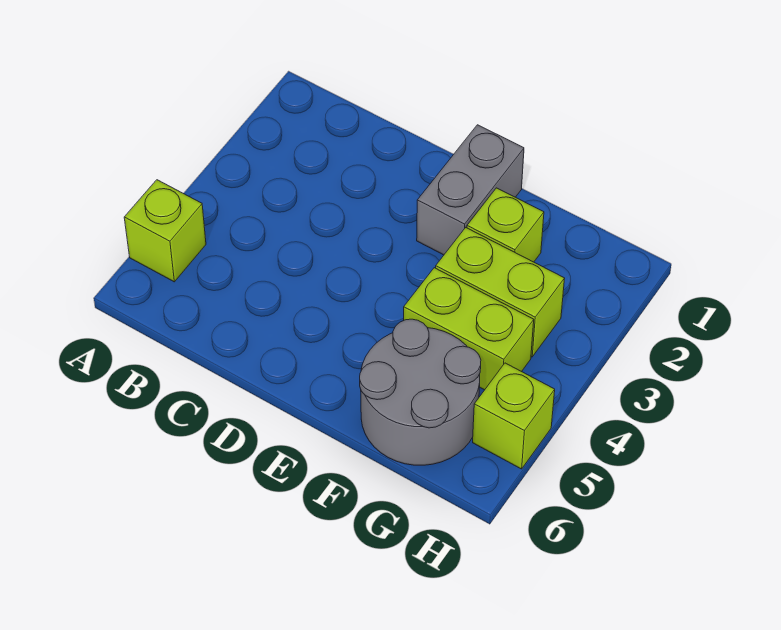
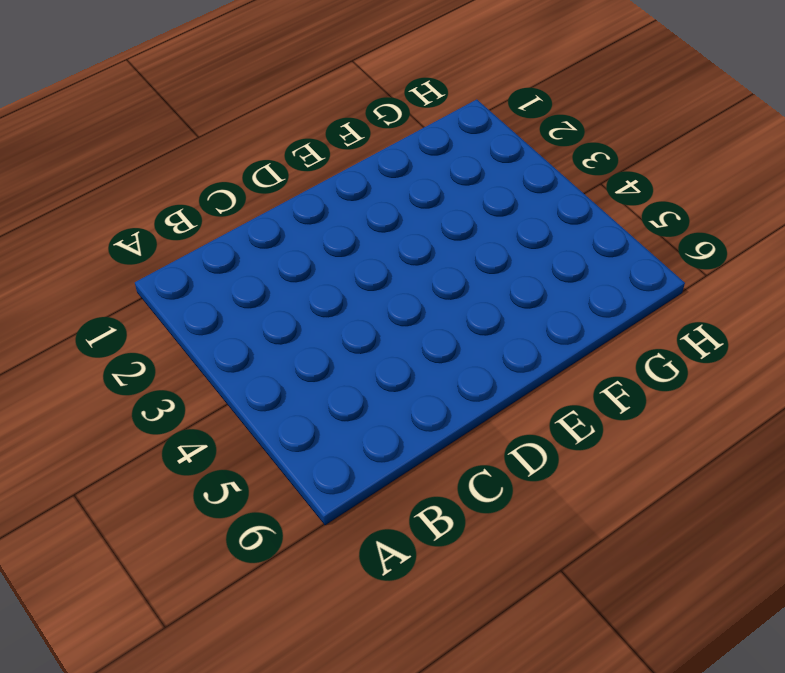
none -> lime 1x1 brick [124,180,206,282]
none -> grey 1x2 brick [417,125,524,255]

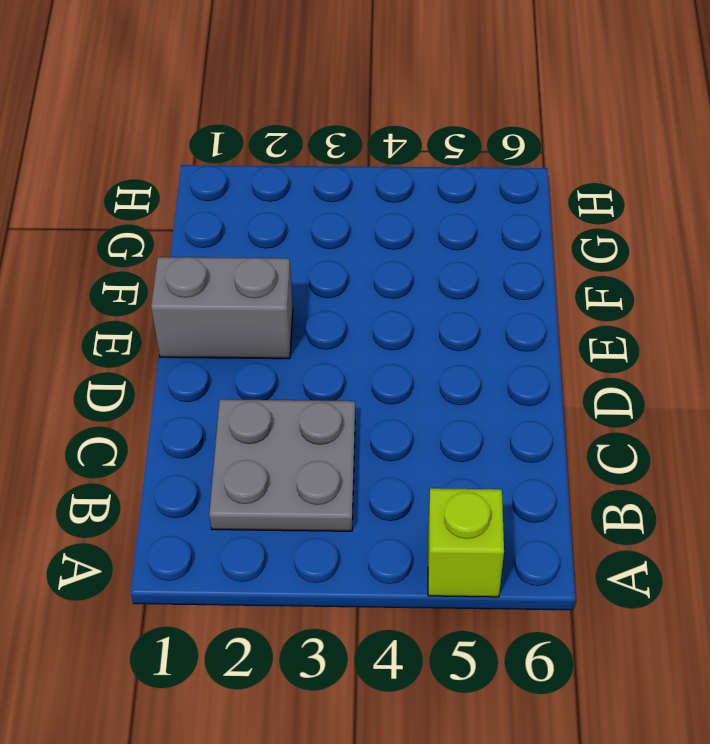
grey 2x2 plate [209,399,355,531] -> none
none -> lime 1x1 brick [467,188,544,262]
none -> lime 1x2 brick [436,228,565,357]

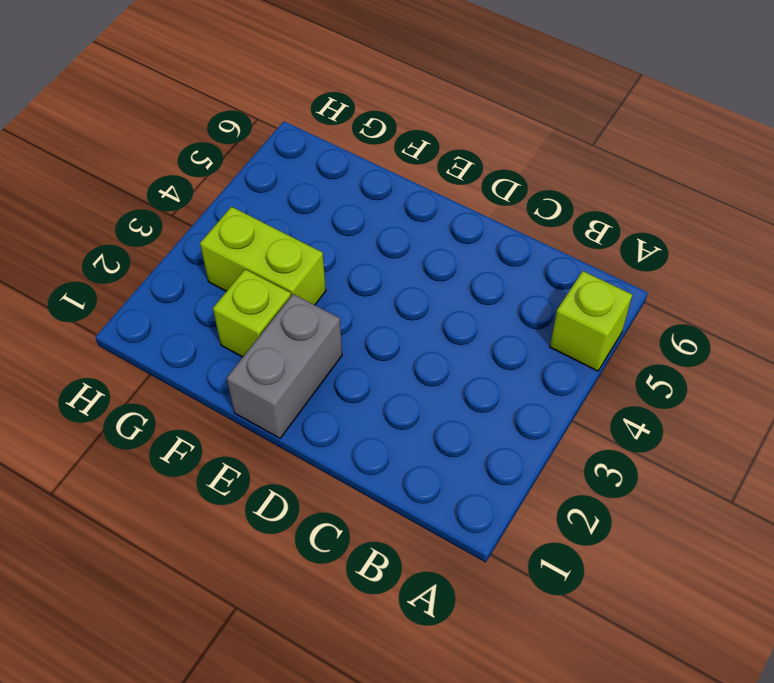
none -> lime 1x2 brick [404,268,534,390]
none -> grey 2x2 round brick [360,319,481,465]

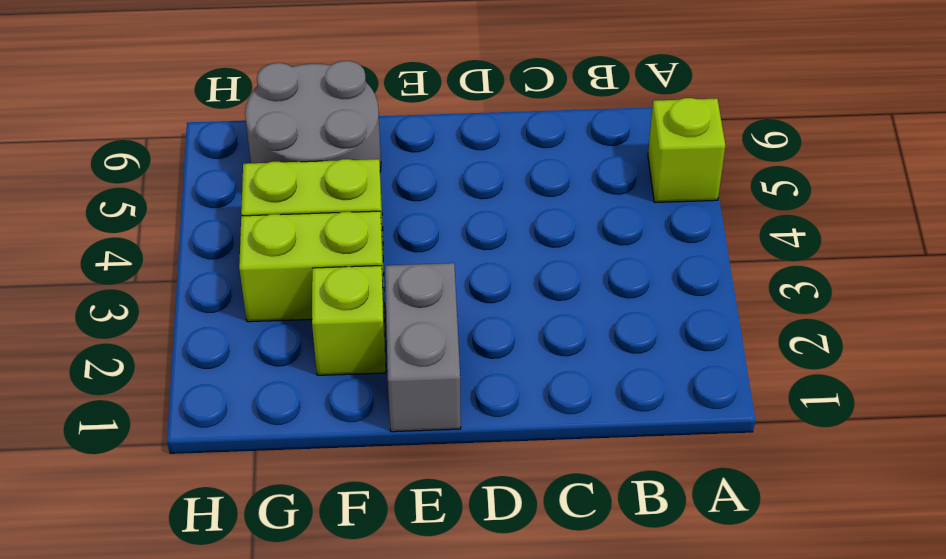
none -> lime 1x1 brick [473,363,555,469]

